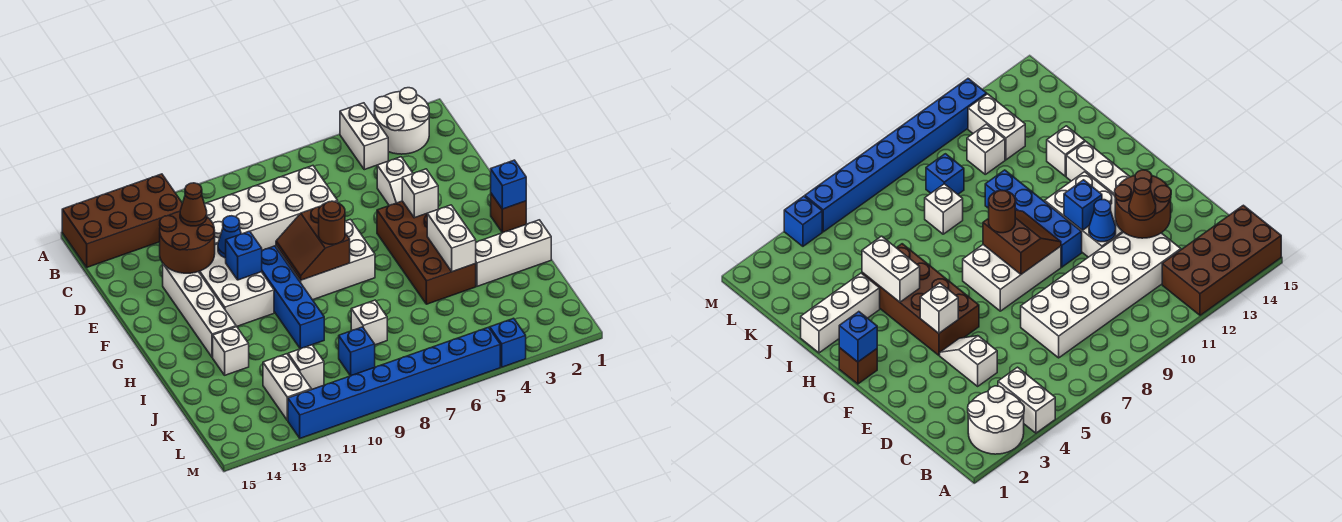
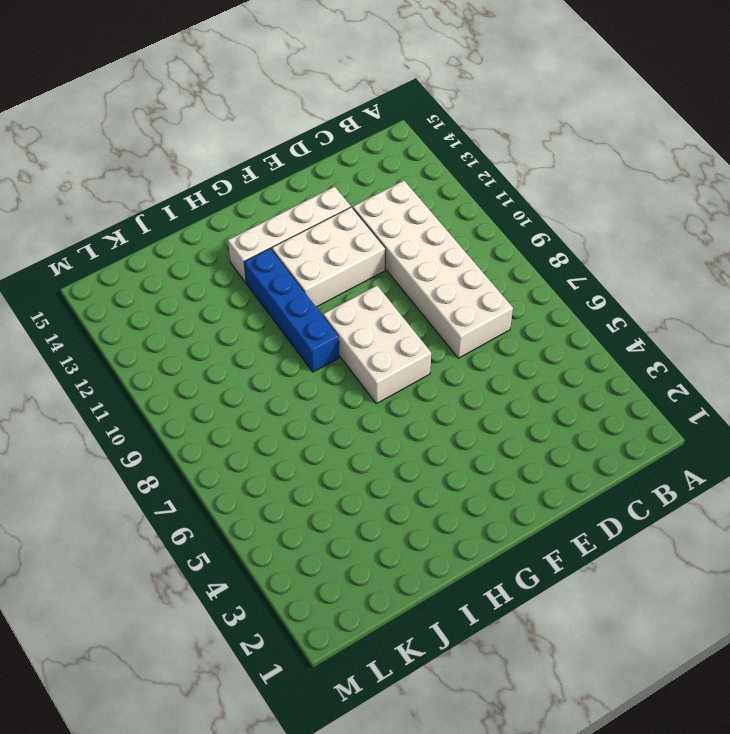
blue 1x4 brick [244,248,339,372] -> blue 1x4 brick turned to [262,246,324,349]
none -> white 2x2 round brick [374,88,429,154]
none -> white 1x2 brick [340,103,388,170]
none -> brown 2x4 brick [62,174,183,267]

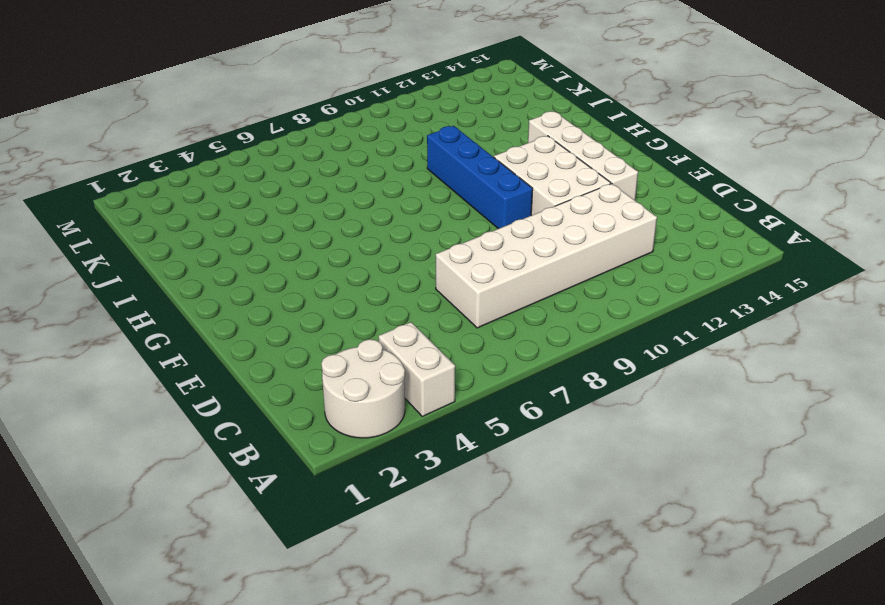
none -> brown 2x4 brick [62,174,183,267]
none -> white 1x2 slope [377,157,413,206]
none -> brown 2x4 brick [377,201,476,304]

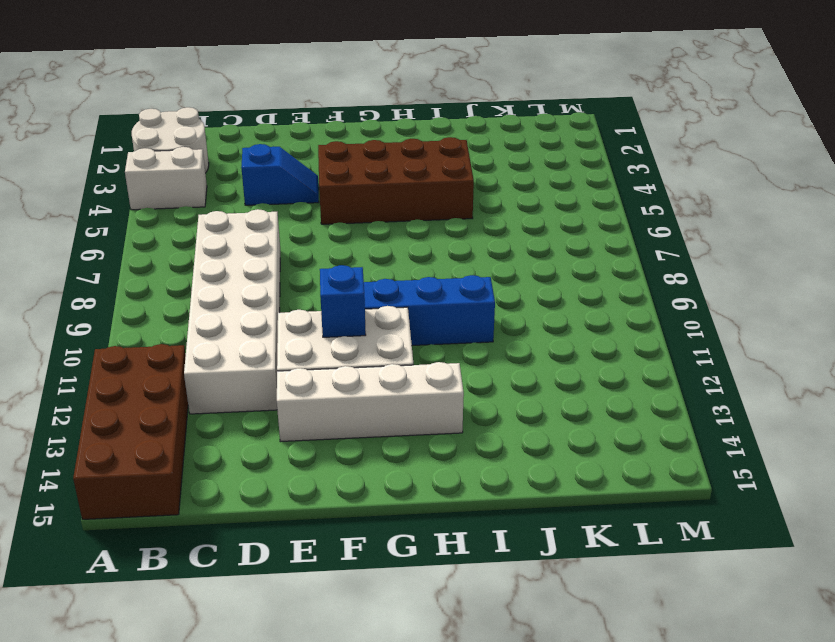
blue 1x2 slope [241,144,319,205] -> white 1x2 slope [377,157,413,206]
none -> white 2x3 brick [276,219,375,300]
none -> brown 1x1 brick [491,194,526,233]
none -> white 1x3 brick [475,220,551,286]

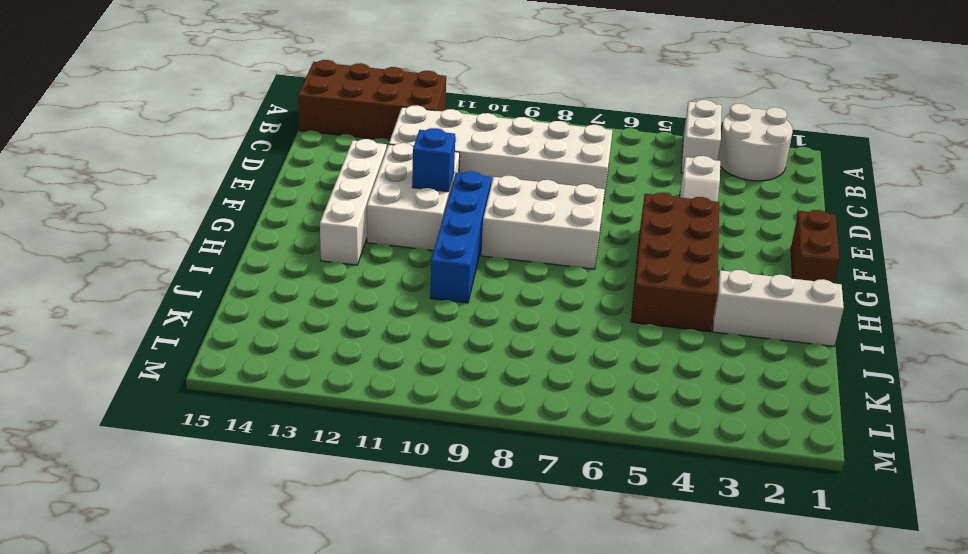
brown 1x2 brick [791,210,839,283] -> brown 1x1 brick [491,194,526,233]
none -> white 1x1 brick [213,327,249,375]
none -> white 1x1 brick [351,300,387,345]
none -> blue 1x1 brick [339,327,375,376]

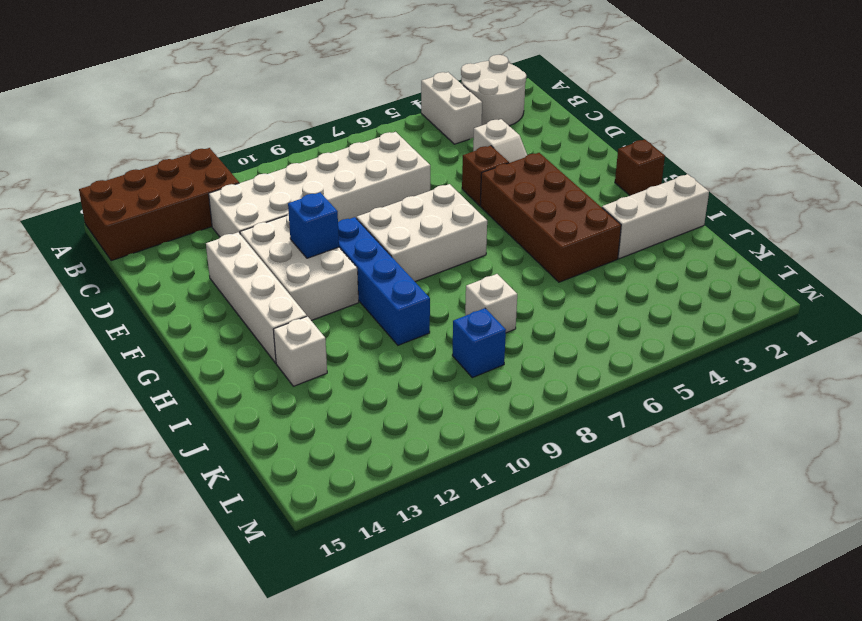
brown 1x1 brick [462,146,509,206] -> none
none -> white 1x1 brick [288,345,324,390]
none -> white 1x2 brick [263,354,311,420]
none -> blue 1x1 brick [490,318,526,367]

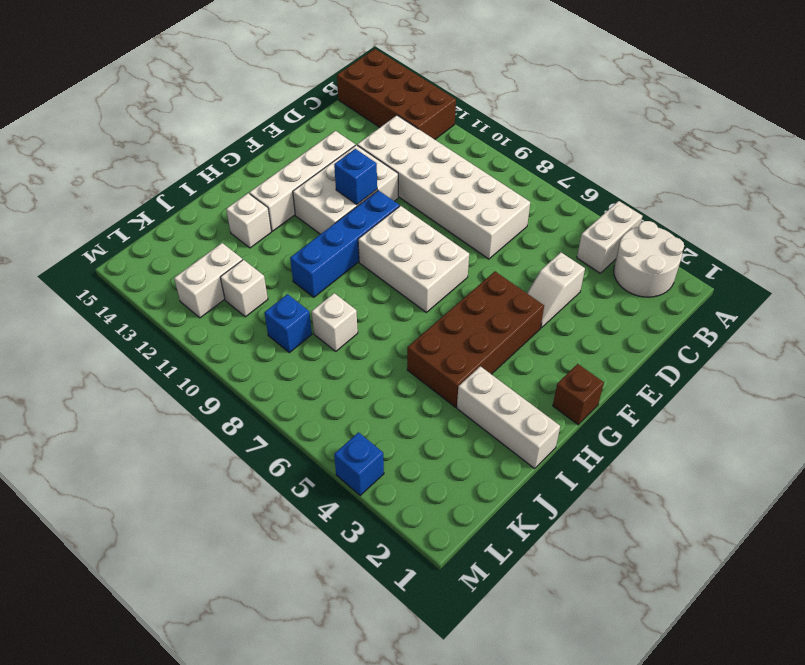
none -> blue 1x8 brick [288,327,500,438]
none -> brown 2x2 round brick [160,211,215,273]
none -> blue 1x1 cone [218,216,241,258]

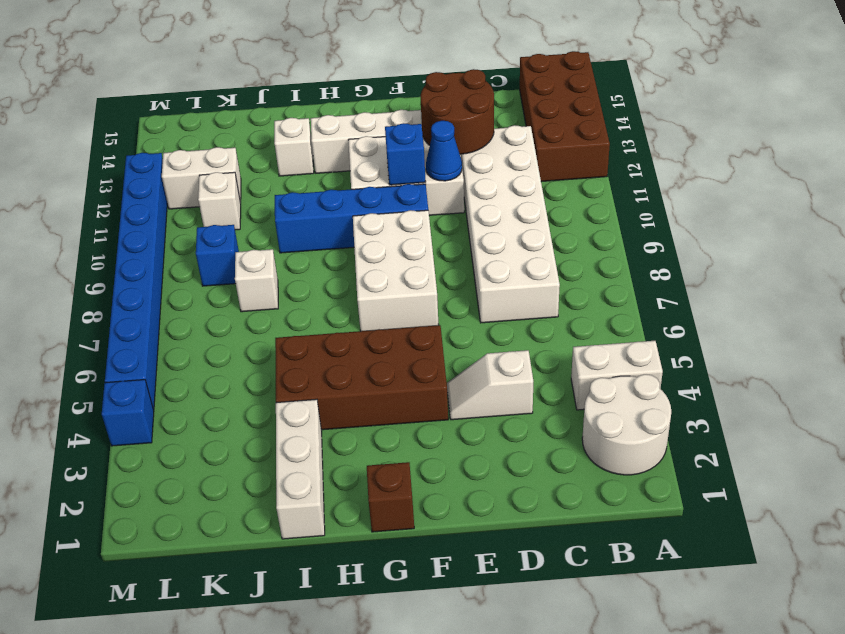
none -> white 1x1 brick [402,169,438,218]
none -> brown 2x2 slope [276,206,350,280]
none -> blue 1x1 brick [491,160,526,209]

